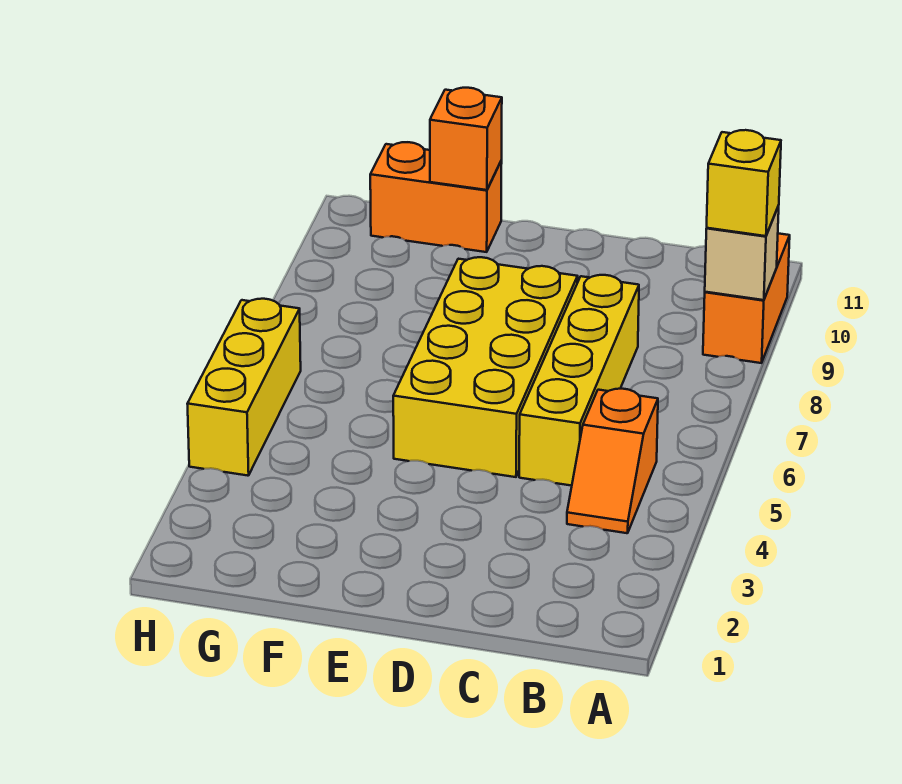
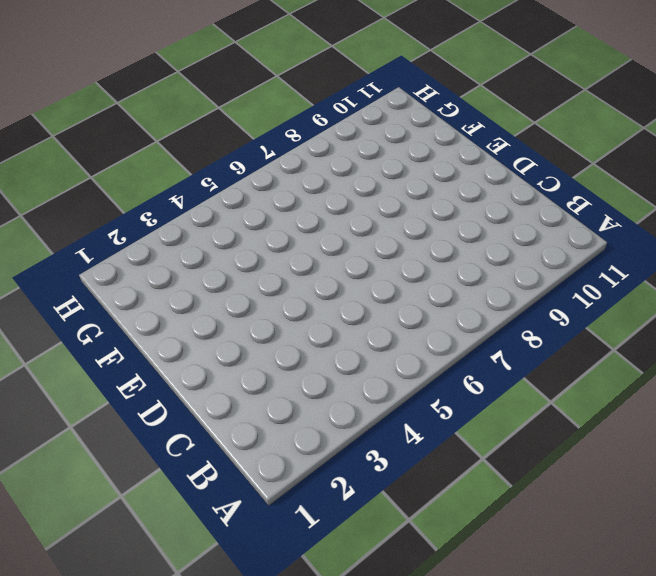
none -> orange 1x2 brick [703,233,790,363]
none -> orange 1x2 slope [567,389,658,533]

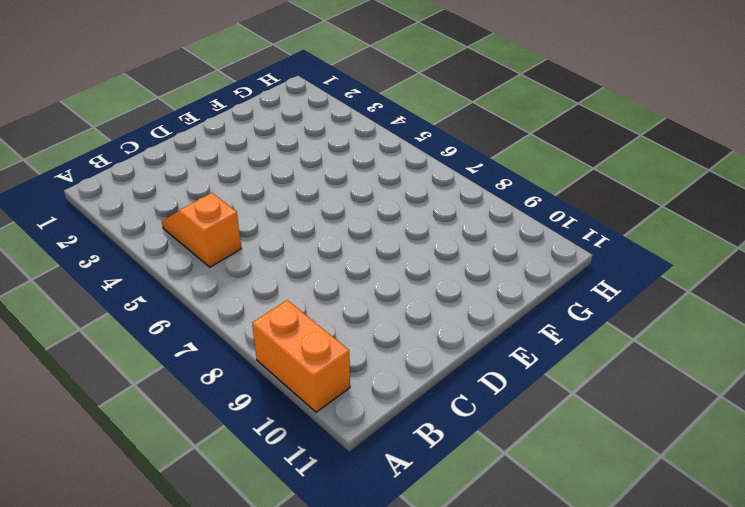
none -> yellow 1x4 brick [519,275,639,486]
none -> yellow 2x4 brick [393,257,578,477]

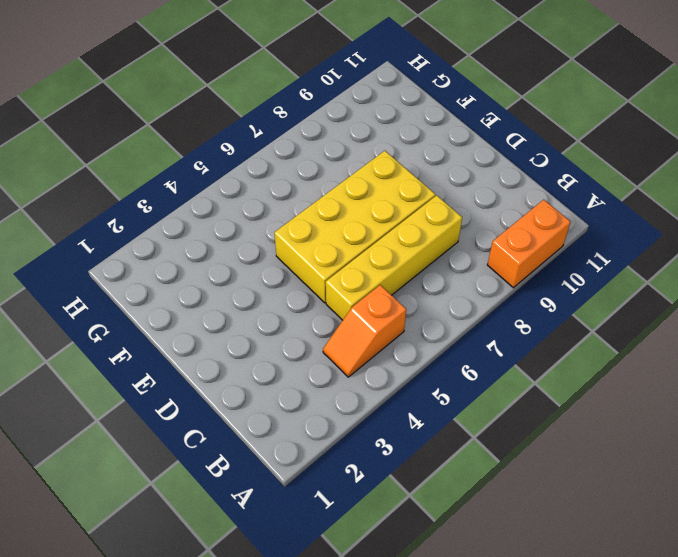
none -> orange 1x2 brick [370,142,502,252]
none -> yellow 1x3 brick [188,299,301,476]

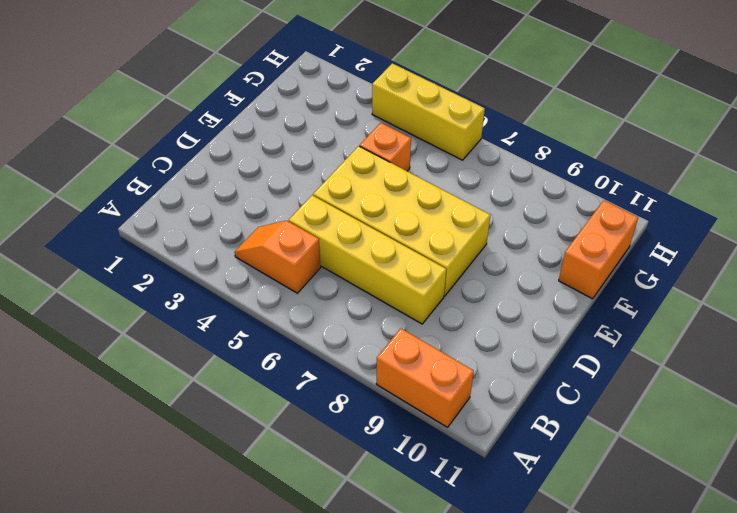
orange 1x1 brick [360,123,411,171] -> orange 1x1 brick moved to [430,88,502,190]
none -> tan 1x1 brick [705,206,779,300]
none -> yellow 1x1 brick [707,130,781,236]

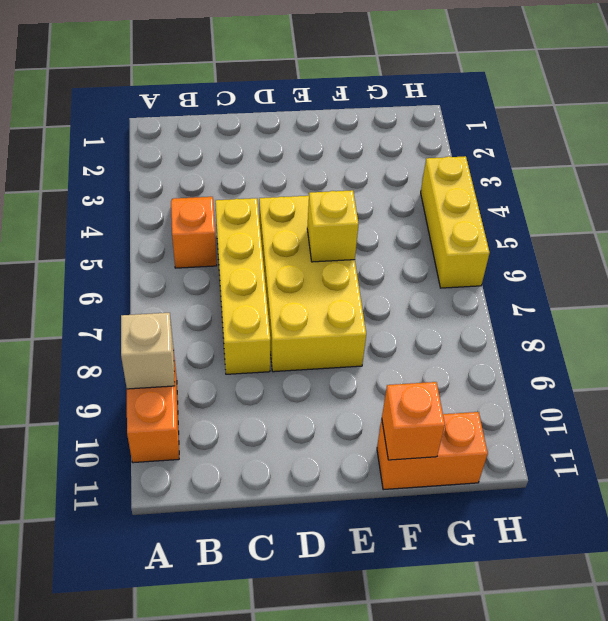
yellow 1x1 brick [307,190,359,262] -> yellow 1x1 brick moved to [707,130,781,236]

